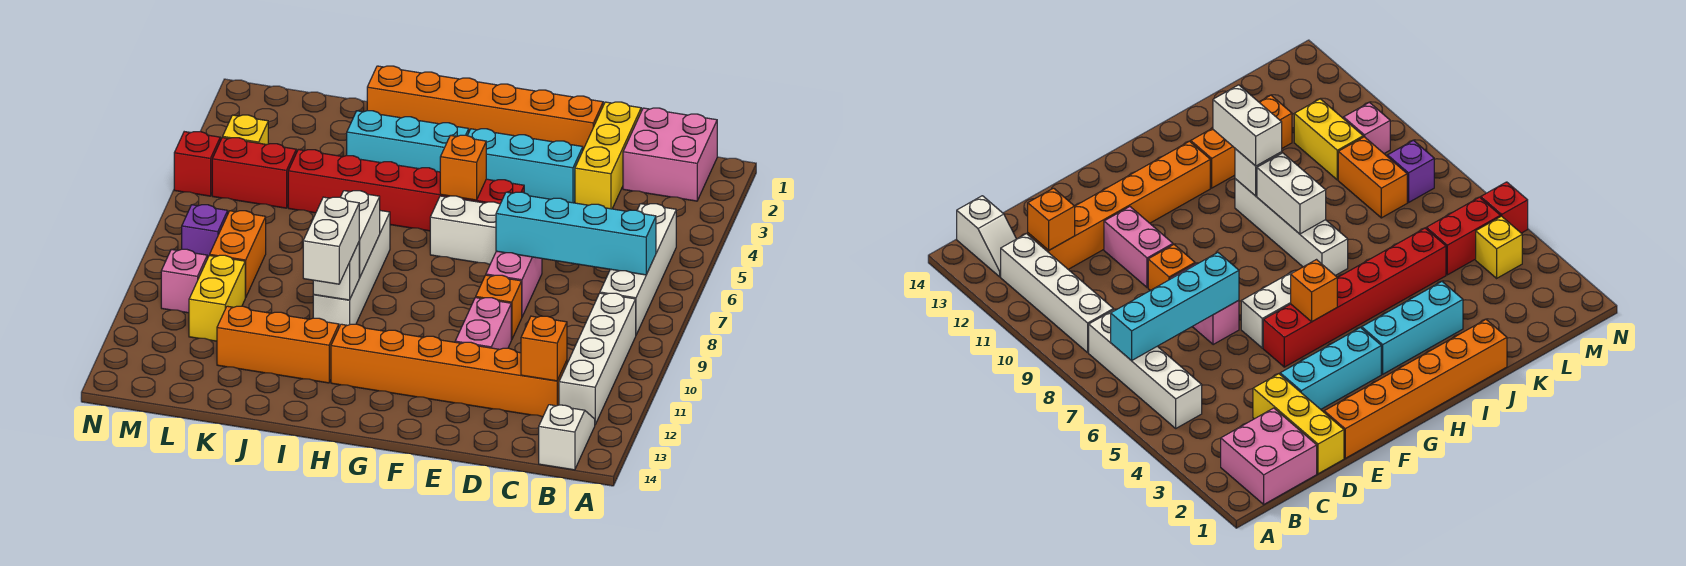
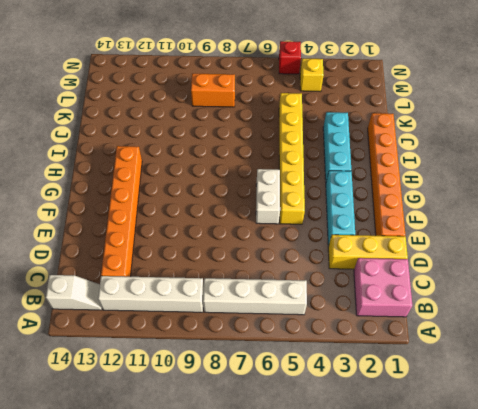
yellow 1x6 brick [279,93,305,224] -> red 1x6 brick [288,150,524,231]
none -> pink 1x2 brick [486,251,542,317]
none -> orange 1x1 brick [476,275,522,340]
none -> pink 1x2 brick [455,298,511,349]

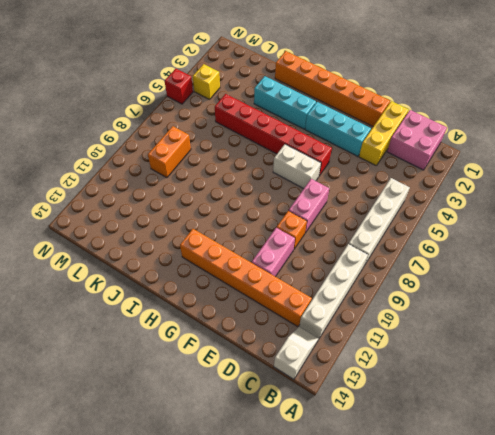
none -> white 1x4 brick [313,211,390,327]
none -> orange 1x3 brick [217,306,339,383]
none -> red 1x2 brick [212,137,296,208]

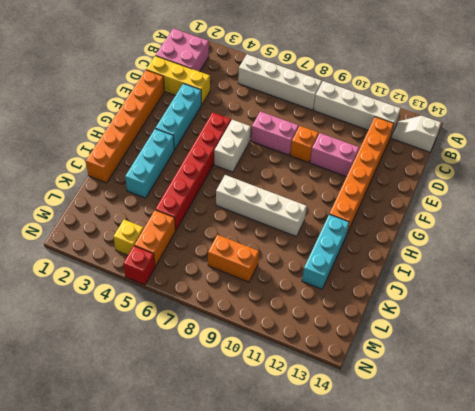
cyan 1x3 brick [302,214,349,289] -> orange 1x3 brick [217,306,339,383]
orange 1x2 brick [134,210,175,267] -> red 1x2 brick [212,137,296,208]
none -> yellow 1x2 brick [189,255,246,341]
none -> purple 1x1 brick [182,205,228,259]
none -> pink 1x1 brick [161,249,207,313]

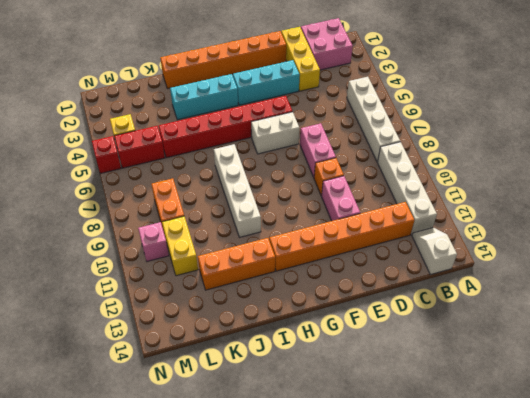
none -> purple 1x1 brick [182,205,228,259]
none -> cyan 1x4 brick [496,192,656,275]
none -> orange 1x1 brick [521,316,567,381]

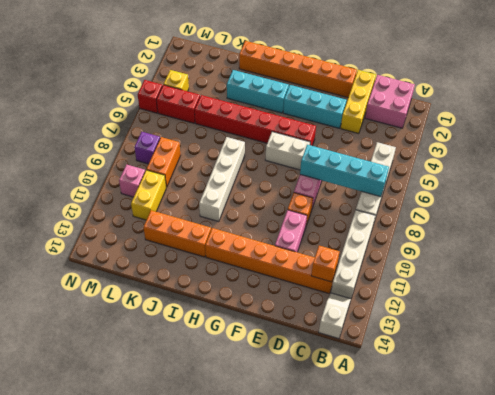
none -> orange 1x1 brick [440,135,486,200]
none -> white 1x2 brick [340,191,380,277]
none -> white 1x1 brick [313,242,360,300]

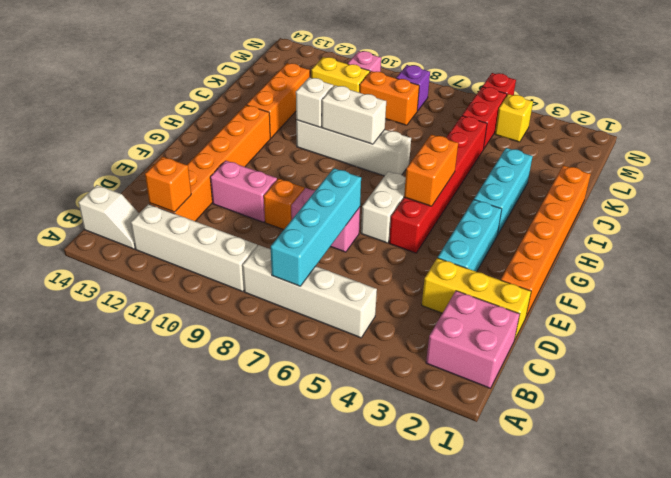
orange 1x2 brick [404,135,458,206] -> orange 1x1 brick [440,135,486,200]
none -> white 1x2 brick [303,197,359,284]

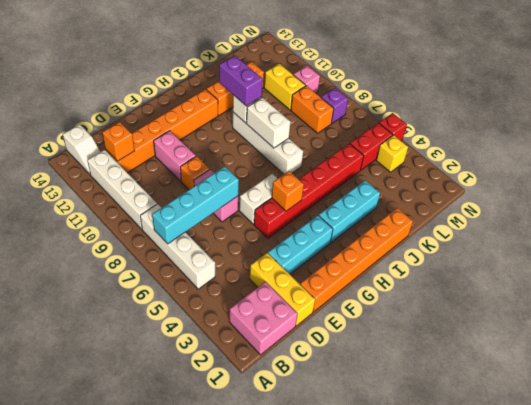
purple 1x2 brick [219,56,263,106] -> white 1x2 brick [303,197,359,284]

